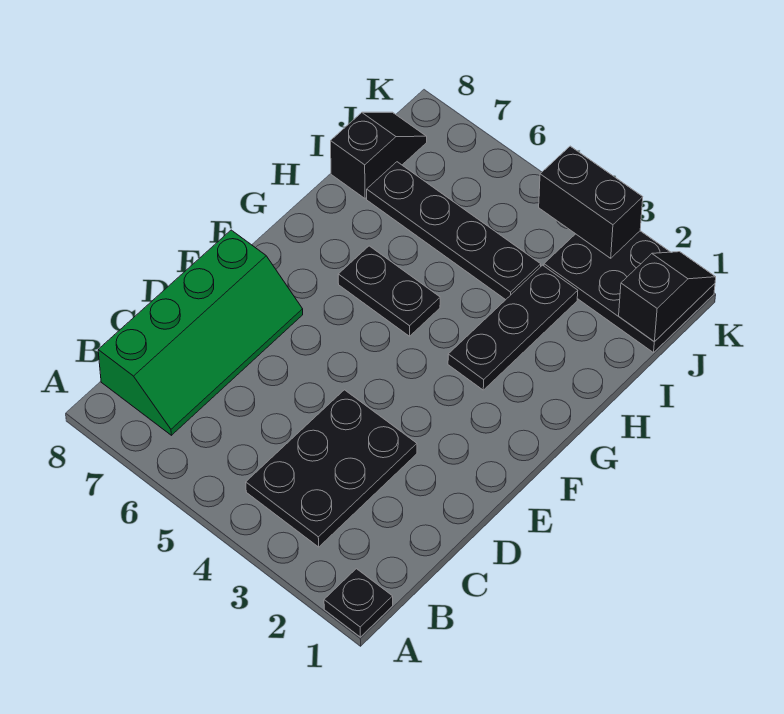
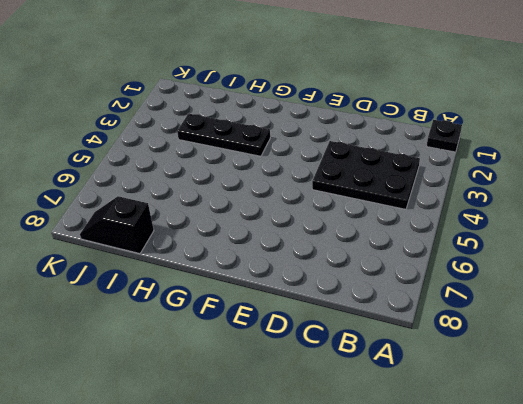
none -> green 2x4 slope [98,230,303,435]
none -> black 1x2 plate [338,246,440,336]

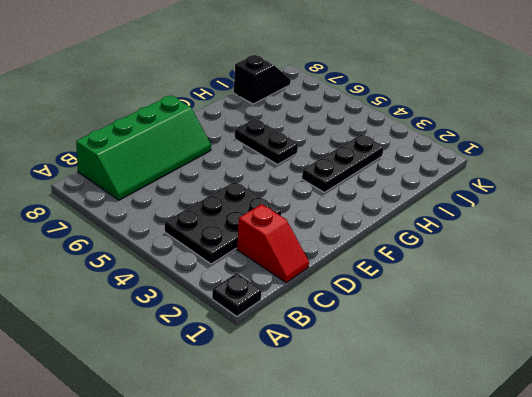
red 1x2 slope [237,204,309,282] -> none
none -> black 1x4 plate [367,162,541,300]
none -> black 2x3 plate [544,231,715,353]

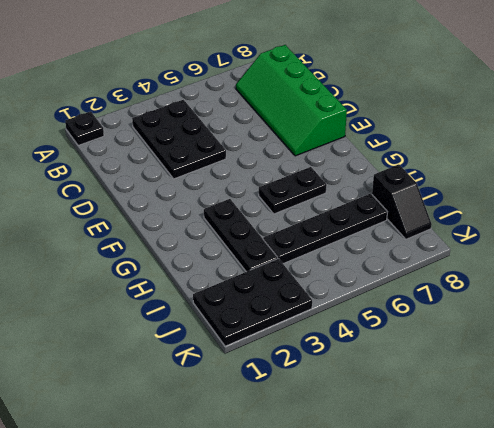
none -> black 1x2 slope [619,252,716,341]
none -> black 1x2 brick [539,146,643,258]

